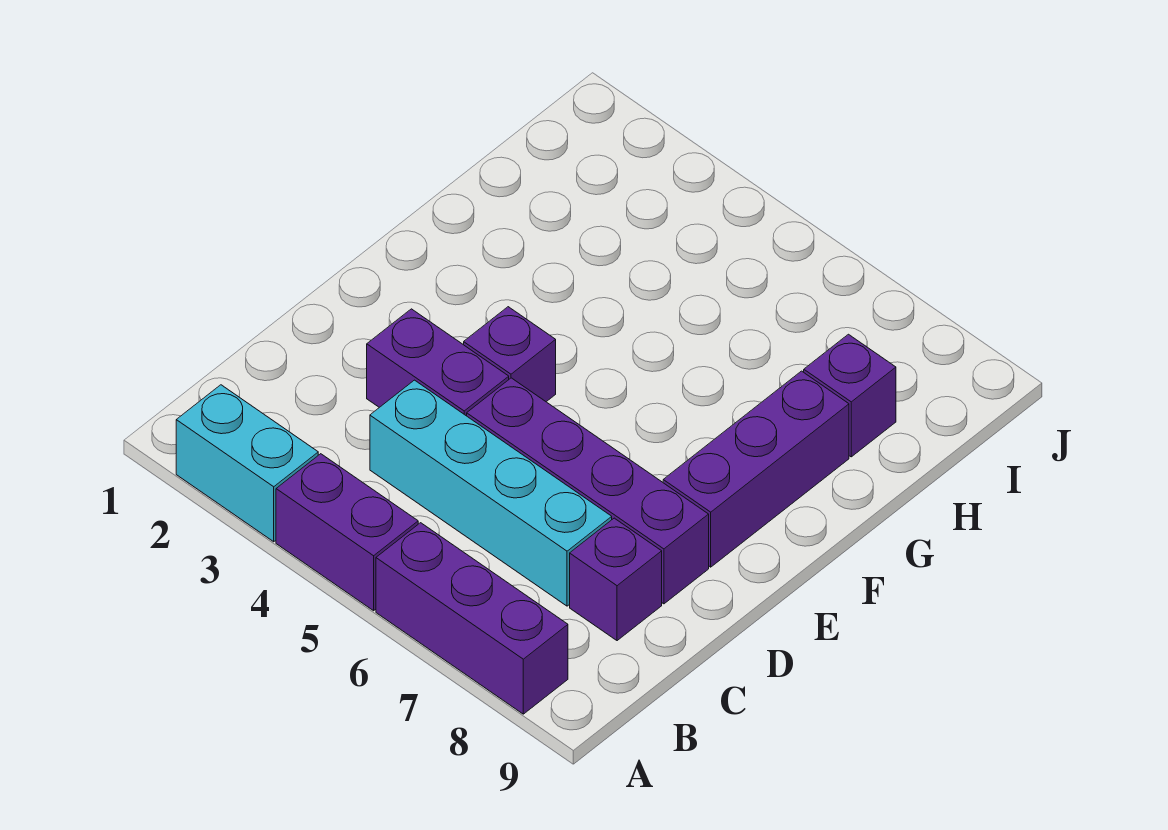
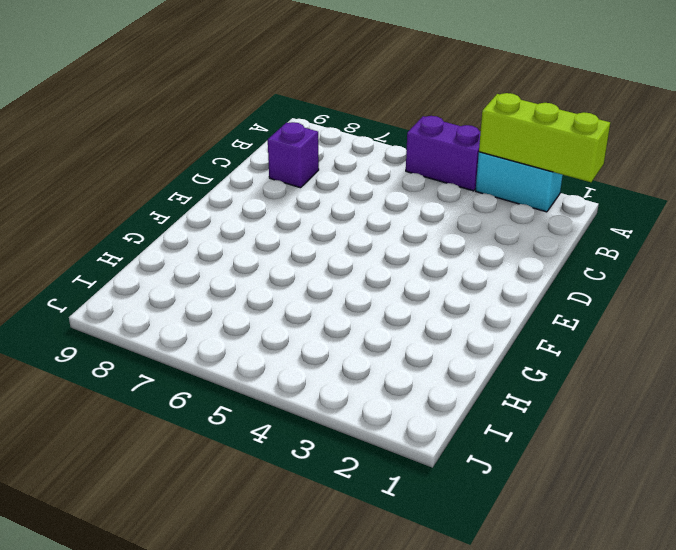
lime 1x3 brick [479,93,610,182] -> none
none -> purple 1x3 brick [376,523,568,714]
none -> cyan 1x4 brick [370,380,612,606]

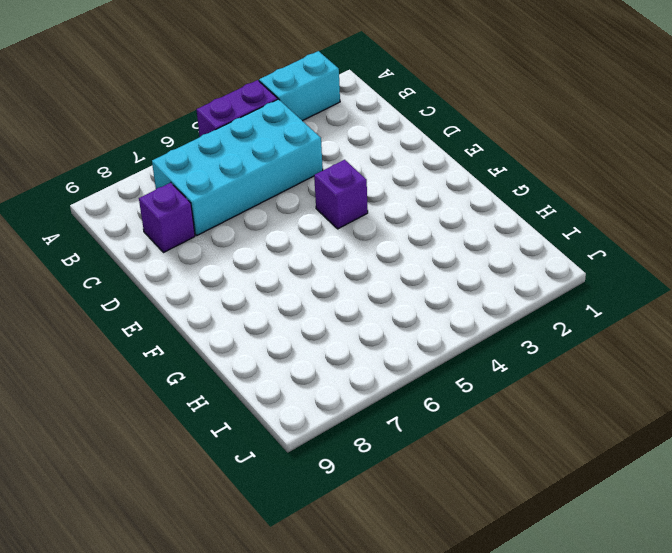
cyan 2x4 brick [152,99,323,235] -> cyan 1x4 brick [370,380,612,606]
none -> purple 1x3 brick [376,523,568,714]
none -> purple 1x2 brick [367,309,509,416]

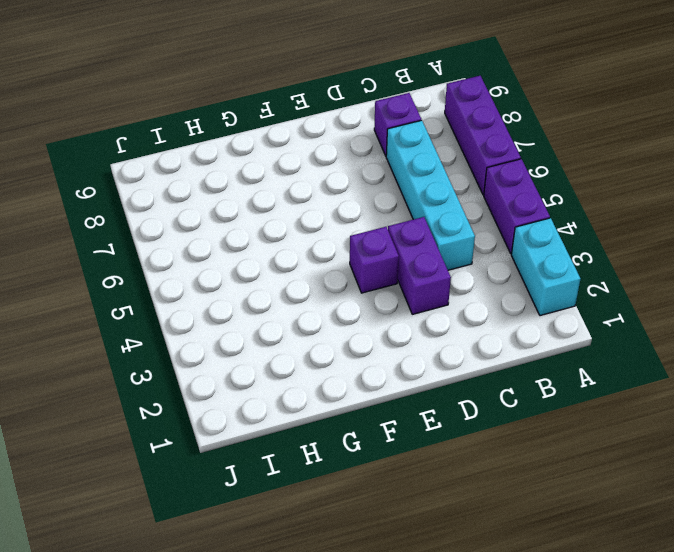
none -> purple 1x4 brick [467,378,709,604]
none -> purple 1x3 brick [663,371,849,567]

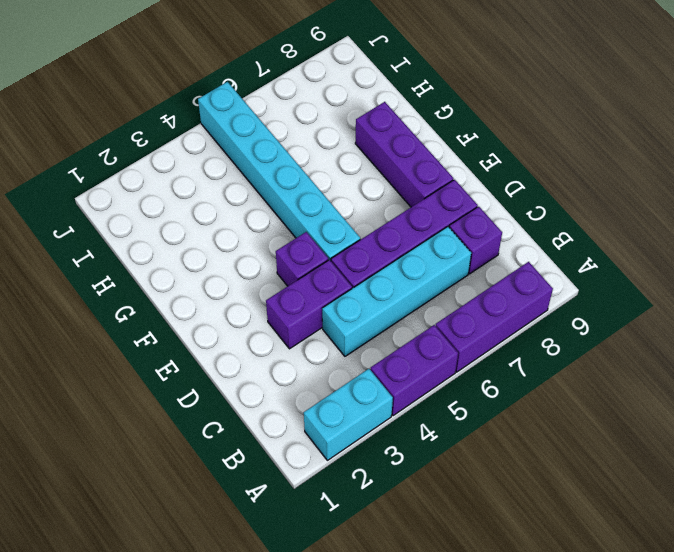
cyan 1x6 brick [198,82,360,261] -> none
none -> purple 1x1 brick [804,334,896,457]

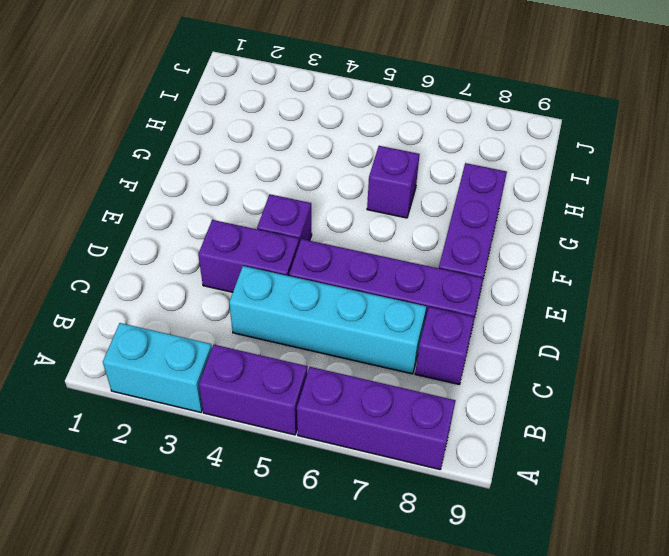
purple 1x1 brick [367,146,420,218] -> purple 1x1 brick moved to [804,334,896,457]

